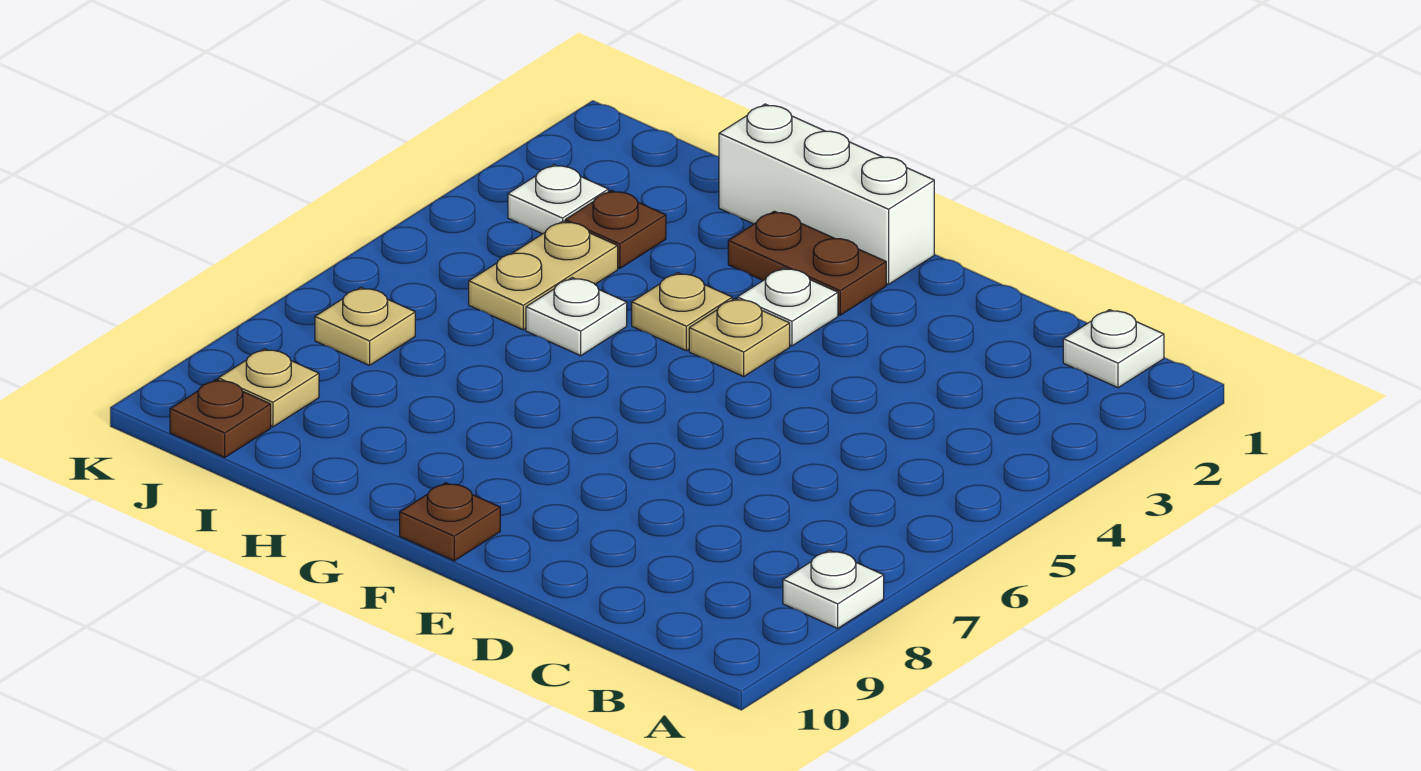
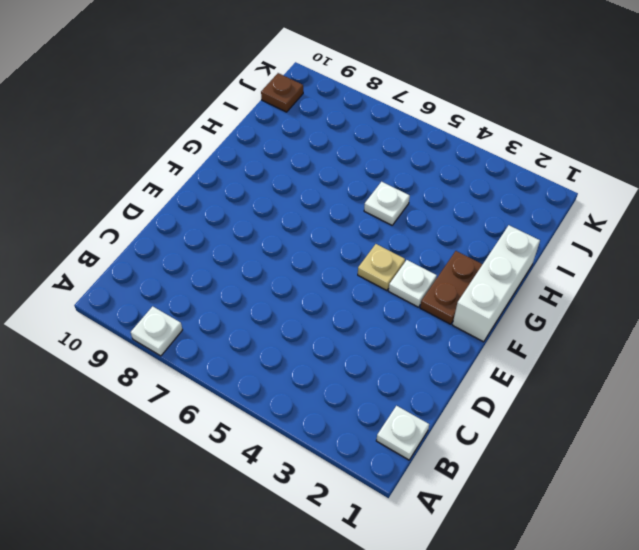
none -> brown 1x1 plate [400,483,500,561]
none -> tan 1x1 plate [632,273,732,351]
none -> brown 1x1 plate [565,190,666,268]

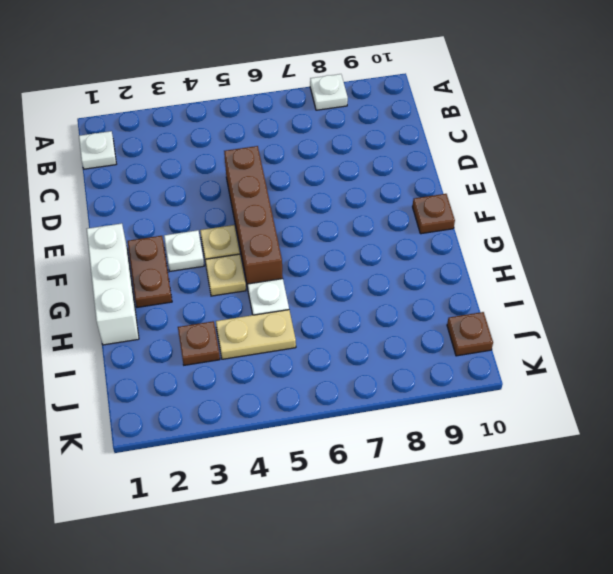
brown 1x4 brick [224,146,283,288] -> none
none -> white 1x1 plate [508,165,608,234]
none -> tan 1x1 plate [315,287,415,365]
none -> tan 1x1 plate [218,349,319,427]

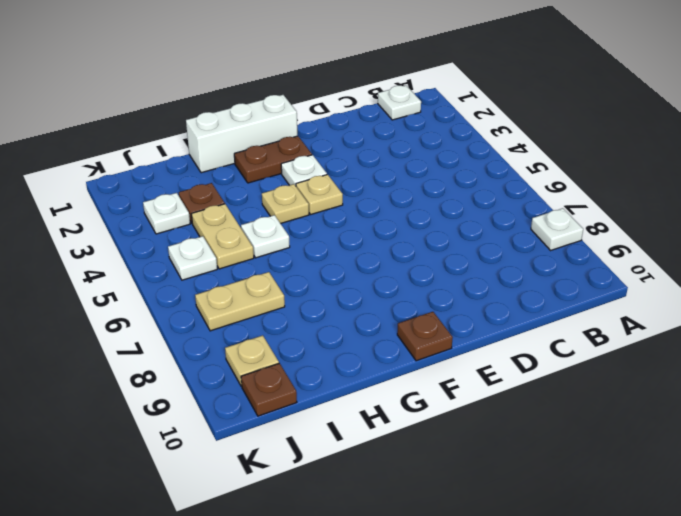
tan 1x2 plate [195,272,285,331] -> tan 1x1 plate [315,287,415,365]
white 1x1 plate [168,236,217,280] -> none

